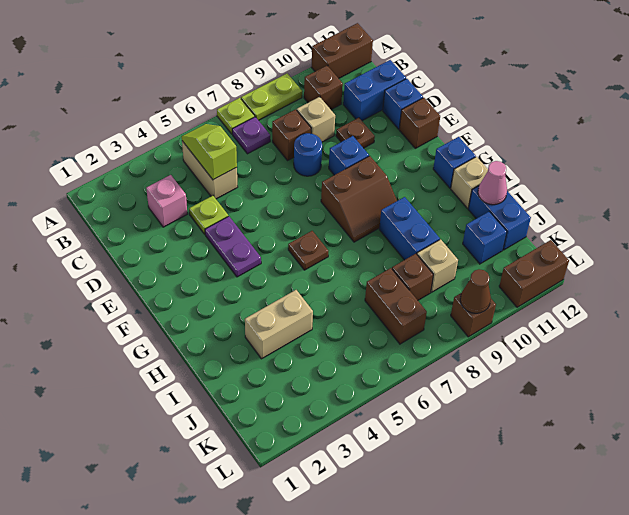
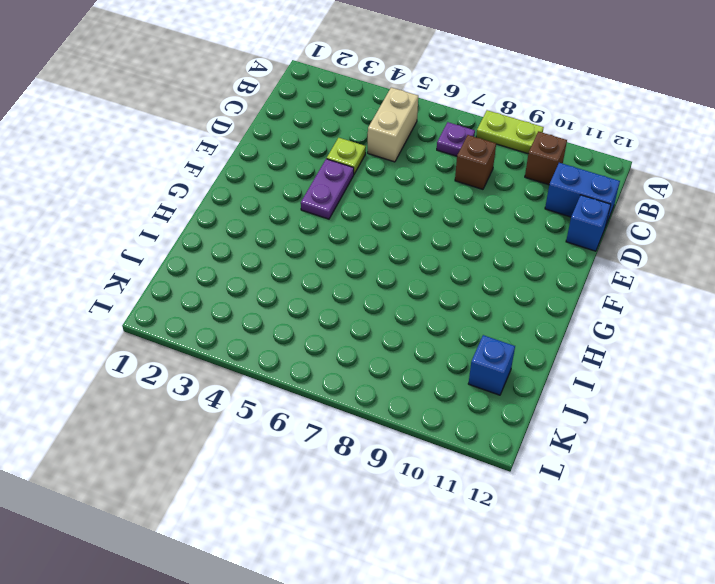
none -> lime 1x1 plate [217,98,255,134]
none -> brown 1x2 brick [311,23,373,78]
none -> pink 1x1 brick [146,175,187,227]
none -> tan 1x1 brick [297,97,335,142]

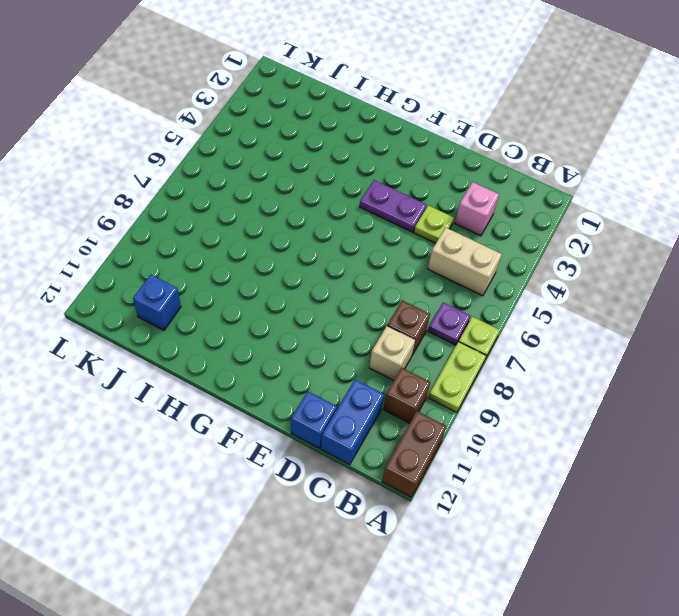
none -> blue 1x1 round brick [294,133,322,176]
none -> brown 1x1 plate [336,118,375,148]
none -> blue 1x1 brick [329,136,369,175]
none -> brown 1x1 brick [399,98,440,148]

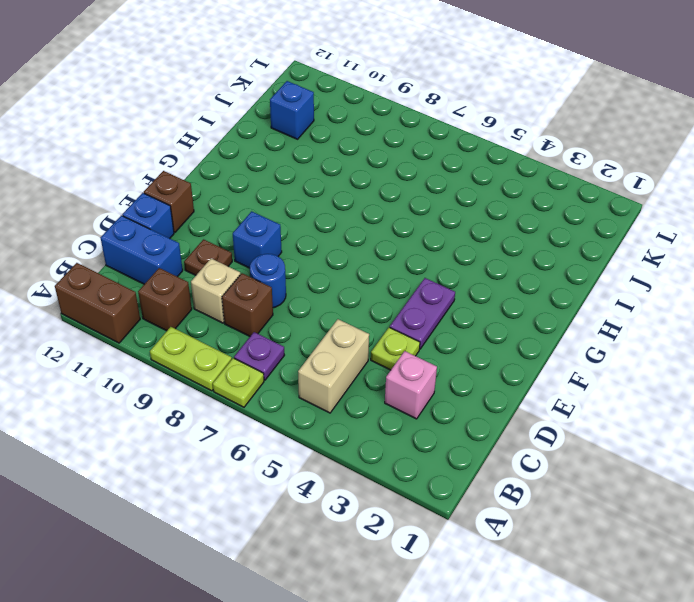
none -> brown 2x2 slope [321,156,397,242]
none -> brown 1x1 plate [288,231,328,270]
none -> blue 1x1 brick [433,137,476,188]
none -> blue 1x2 brick [379,197,440,260]

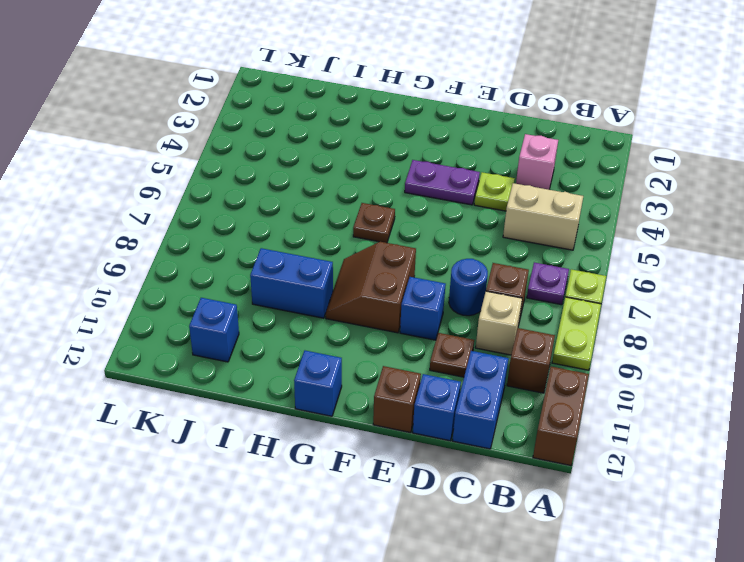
none -> tan 1x1 brick [451,157,488,208]
none -> tan 1x2 brick [245,290,313,359]
none -> blue 1x2 brick [468,186,531,250]
none -> brown 1x2 brick [365,268,427,344]

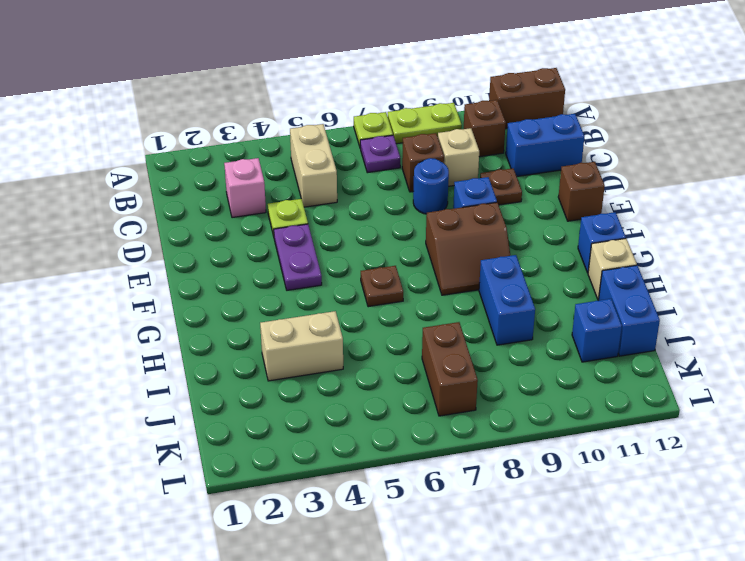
none -> blue 1x1 brick [383,79,423,129]
none -> brown 1x1 brick [392,254,433,300]
none -> tan 1x1 brick [417,239,458,292]
none -> brown 1x1 brick [451,293,496,337]

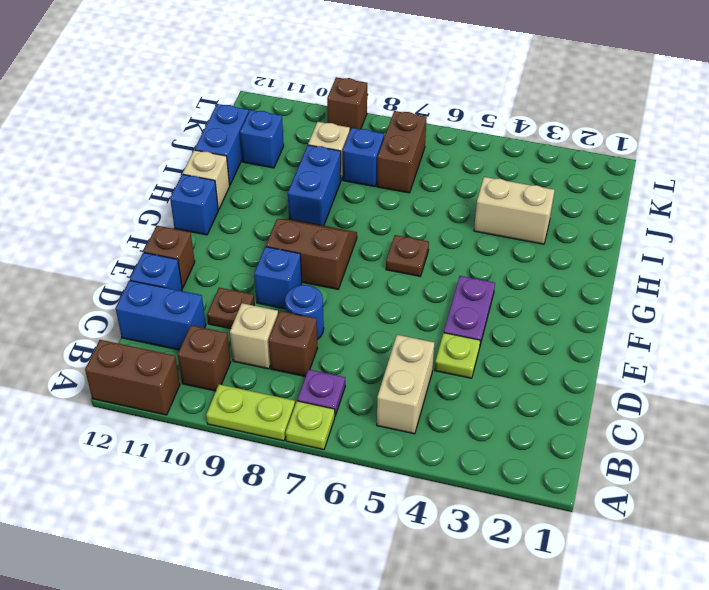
blue 1x1 brick [343,128,384,187] -> brown 1x1 brick [392,254,433,300]
none -> pink 1x1 brick [146,175,187,227]
none -> brown 1x2 brick [499,240,569,307]
none -> lime 1x2 slope [182,124,237,180]
none -> pink 1x1 cone [478,161,507,205]

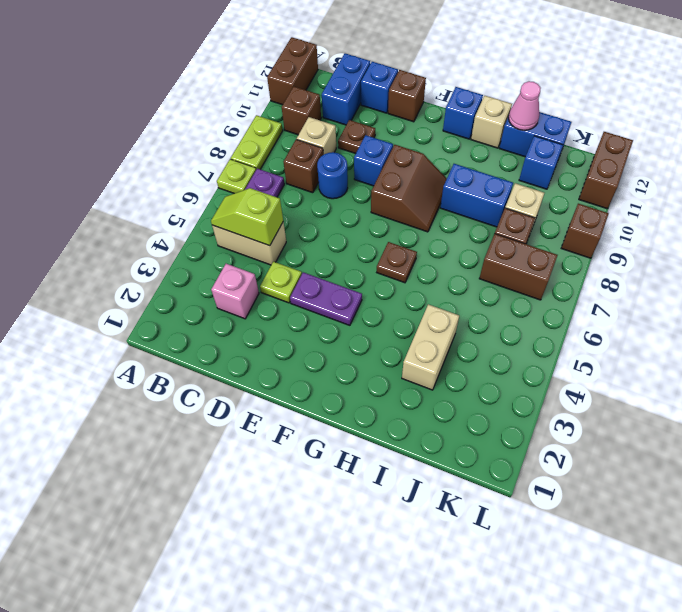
none -> brown 1x1 cone [460,269,491,313]

